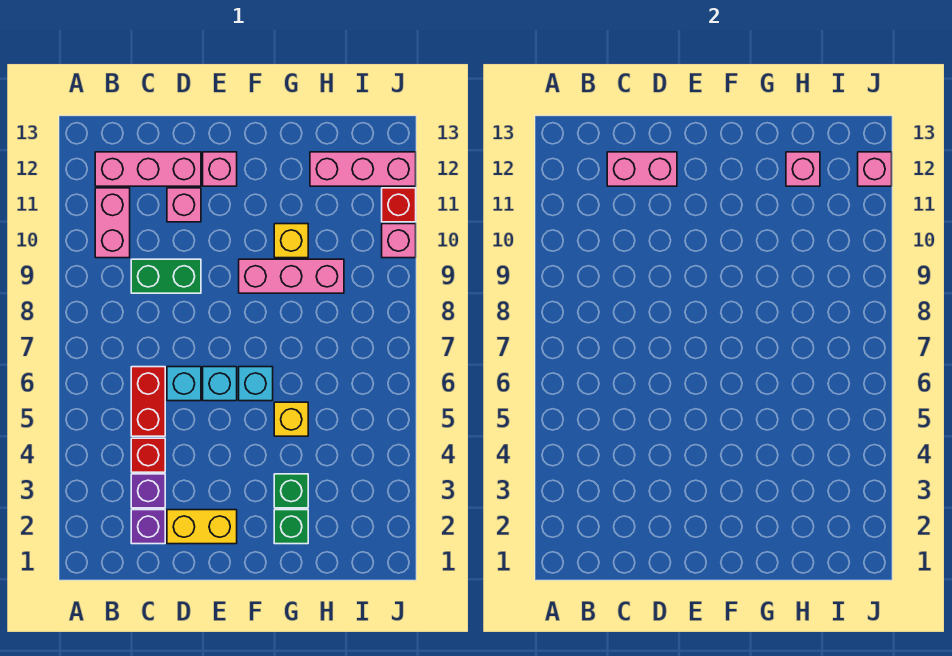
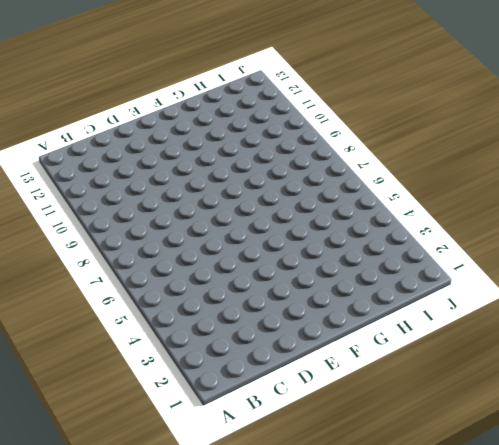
none -> pink 1x2 brick [95,188,130,258]
none -> pink 1x3 brick [95,152,201,186]
none -> purple 1x1 brick [131,510,165,544]

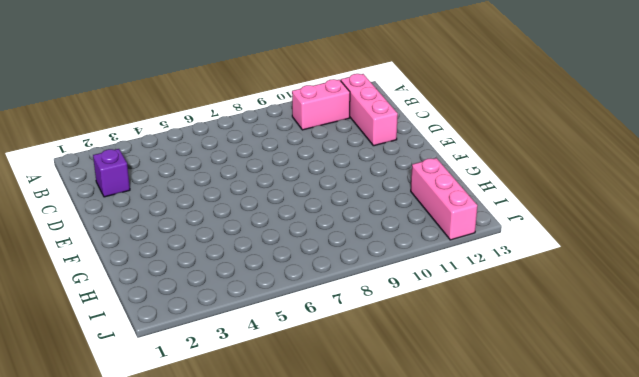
none -> purple 1x1 brick [131,474,165,508]
none -> red 1x1 brick [131,438,165,472]
none -> red 1x2 brick [131,367,165,436]

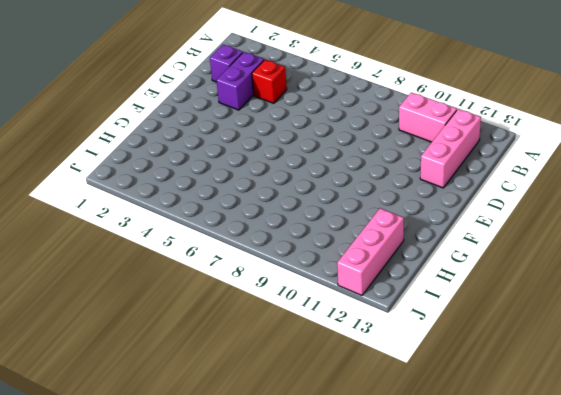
purple 1x2 brick [216,52,264,110] -> purple 1x1 brick [131,474,165,508]
none -> red 1x2 brick [131,367,165,436]
none -> green 1x2 brick [131,259,201,293]
none -> yellow 1x2 brick [167,510,237,544]

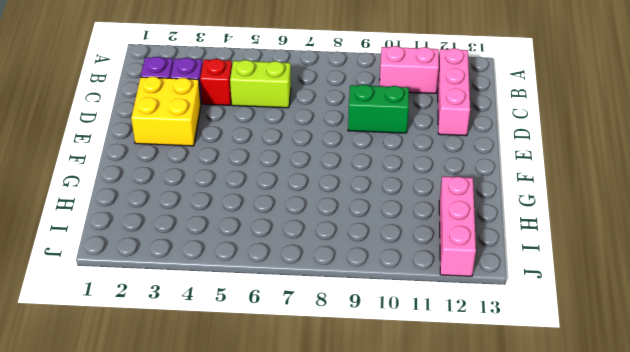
lime 1x2 brick [230,60,291,108] -> red 1x2 brick [131,367,165,436]
yellow 2x2 brick [131,77,201,146] -> yellow 1x2 brick [167,510,237,544]
green 1x2 brick [348,85,409,133] -> green 1x2 brick turned to [131,259,201,293]
none -> cyan 1x1 brick [167,367,201,401]
none -> pink 1x1 brick [167,188,201,222]
none -> cyan 1x1 brick [203,367,237,401]

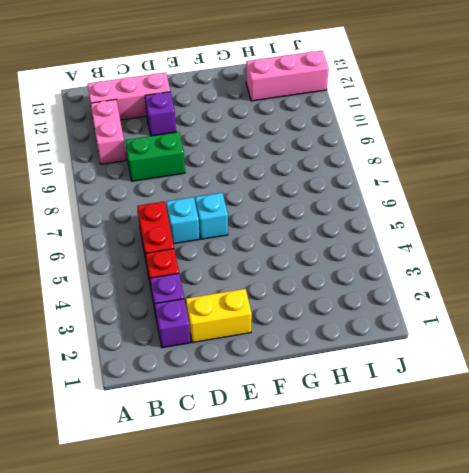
purple 1x1 brick [145,92,176,136] -> pink 1x1 brick [167,188,201,222]
none -> pink 1x1 brick [203,152,237,186]
none -> cyan 1x1 brick [239,367,273,401]
none -> pink 1x3 brick [239,259,344,293]

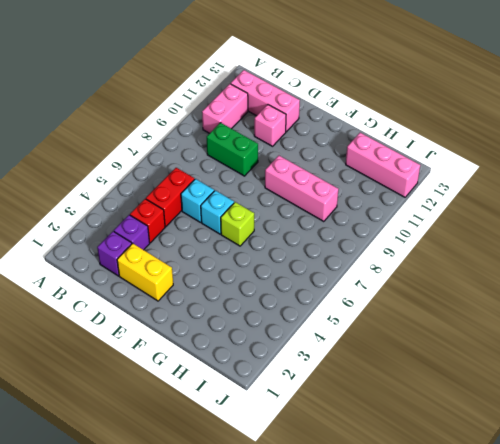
lime 1x1 brick [221,202,254,246] -> cyan 1x1 brick [239,367,273,401]
none -> pink 1x1 brick [203,152,237,186]
none -> green 1x1 brick [274,510,308,544]
none -> green 1x1 brick [274,474,308,508]

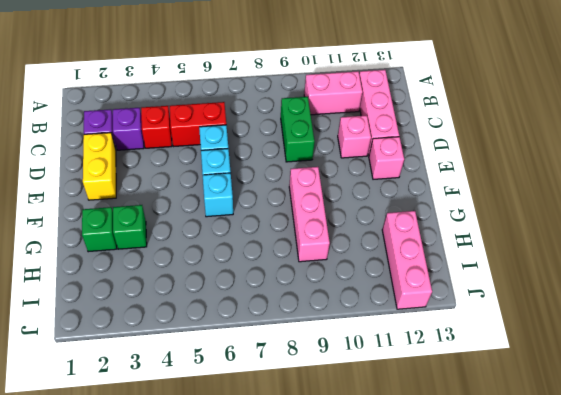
none -> yellow 1x1 brick [274,402,308,436]
none -> yellow 1x1 brick [274,224,308,258]
none -> pink 1x1 brick [382,224,416,258]

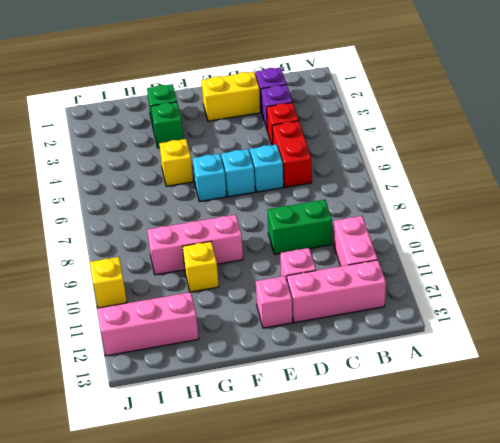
yellow 1x1 brick [90,257,127,308] -> pink 1x1 brick [382,224,416,258]
none -> red 1x1 brick [382,188,416,222]
none -> pink 1x2 brick [607,152,677,186]
none -> pink 1x1 brick [786,152,820,186]

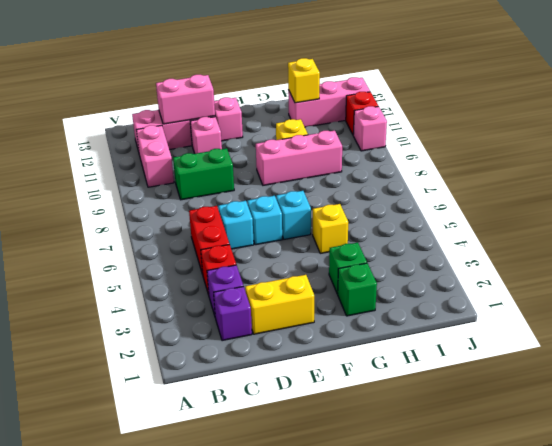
yellow 1x1 brick [288,58,320,103] -> pink 1x1 brick [786,152,820,186]
none -> pink 1x1 brick [858,152,892,186]

